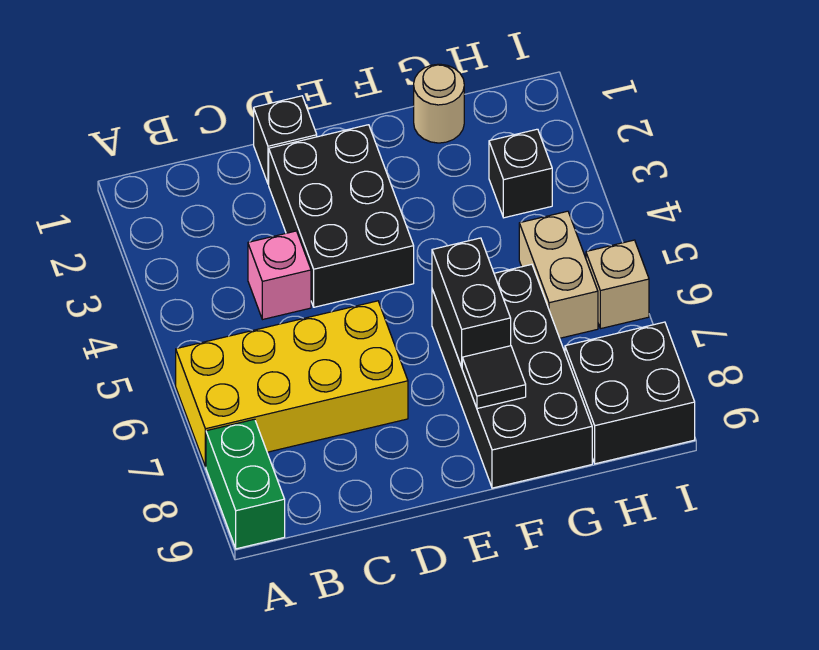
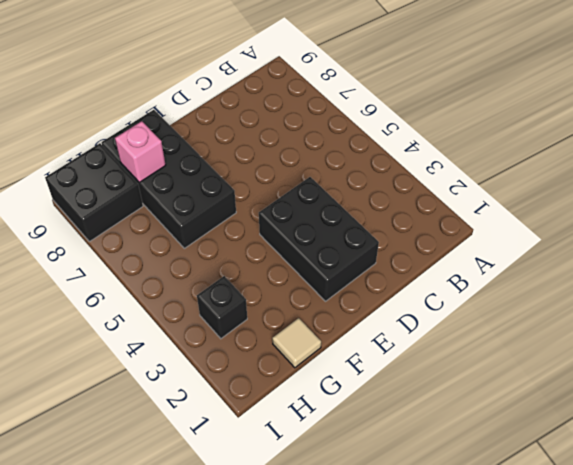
tan 1x1 tile [272,318,321,368] -> tan 1x1 round brick [414,64,464,143]
pink 1x1 brick [115,121,166,182] -> pink 1x1 brick moved to [248,231,311,320]
none -> yellow 2x4 brick [176,301,408,467]
none -> green 1x2 brick [206,419,285,549]
none -> black 1x1 brick [254,96,317,184]

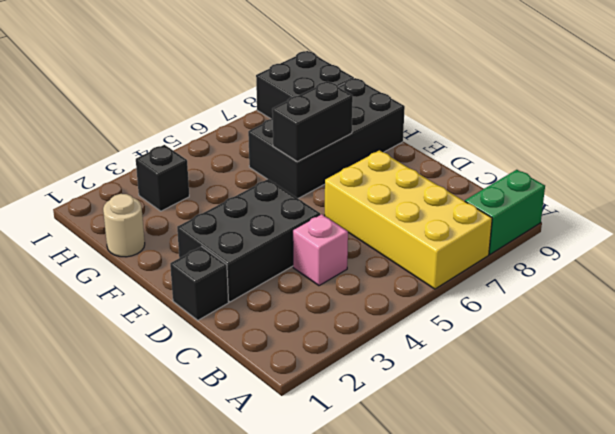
none -> tan 1x2 brick [519,211,598,338]
none -> tan 1x1 brick [586,240,649,329]
none -> black 1x1 tile [462,346,526,409]

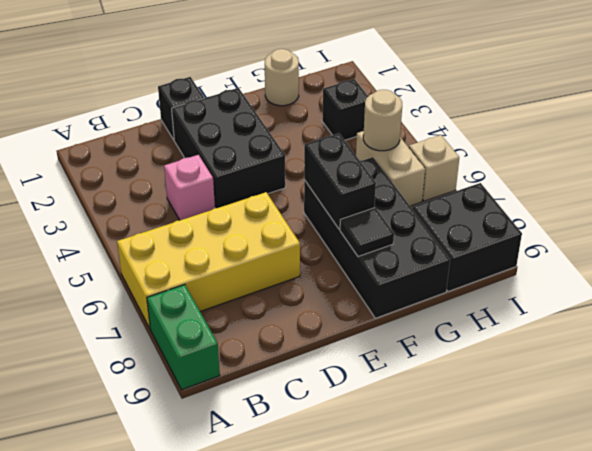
tan 1x1 round brick [363,90,402,151] -> none

